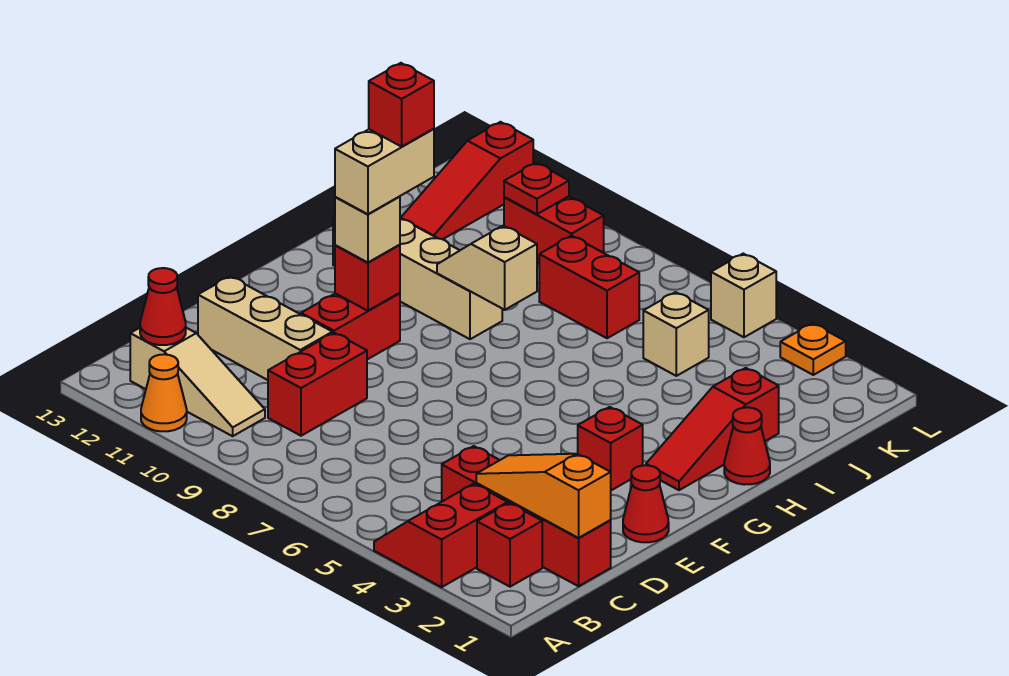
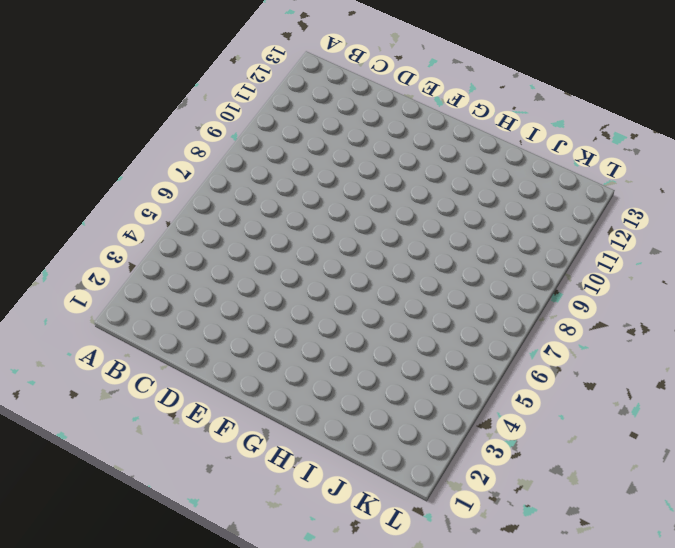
none -> red 2x2 slope [374,484,508,587]
none -> orange 1x1 cone [141,354,187,431]
none -> red 1x1 brick [477,503,542,587]

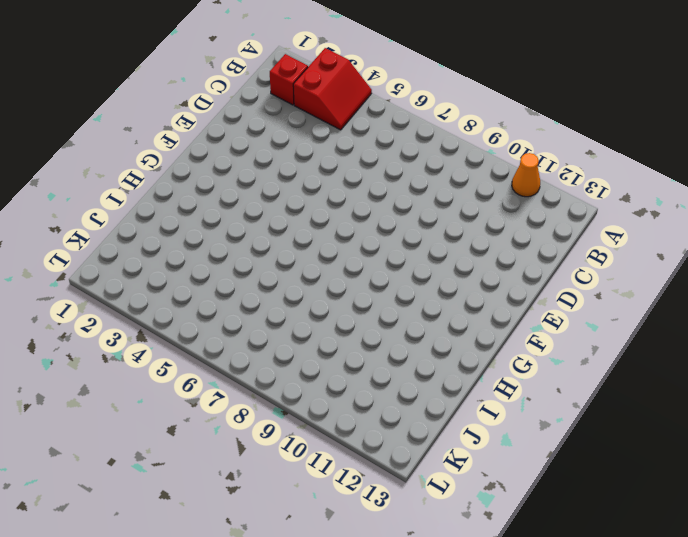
none -> tan 1x3 slope [130,328,265,436]
none -> red 1x4 brick [442,446,611,586]
none -> red 1x2 brick [268,333,367,436]

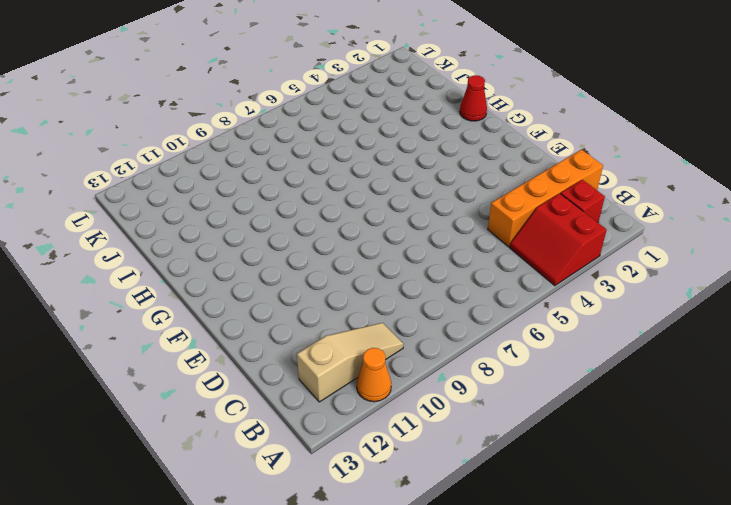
orange 1x4 brick [488,150,603,247] -> red 1x4 brick [442,446,611,586]
none -> red 1x2 brick [268,333,367,436]
none -> tan 1x3 brick [198,276,332,380]
none -> red 1x1 cone [623,465,669,542]

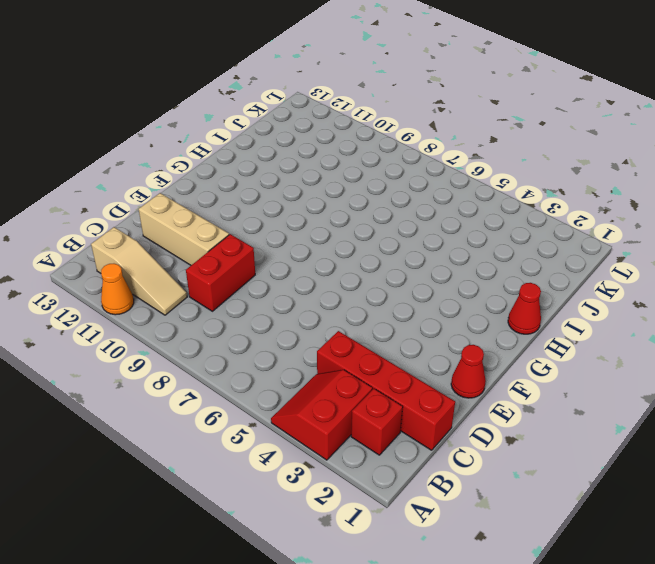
none -> red 1x2 brick [301,293,400,359]
none -> red 1x1 brick [578,407,643,490]
none -> red 1x3 slope [646,368,779,490]

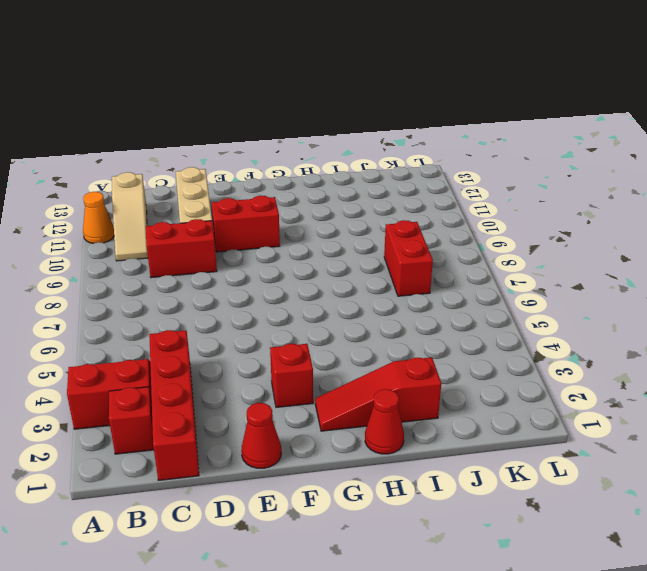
none -> tan 1x4 brick [333,217,502,339]
none -> tan 1x1 brick [643,292,709,376]
none -> red 1x3 slope [401,122,533,239]

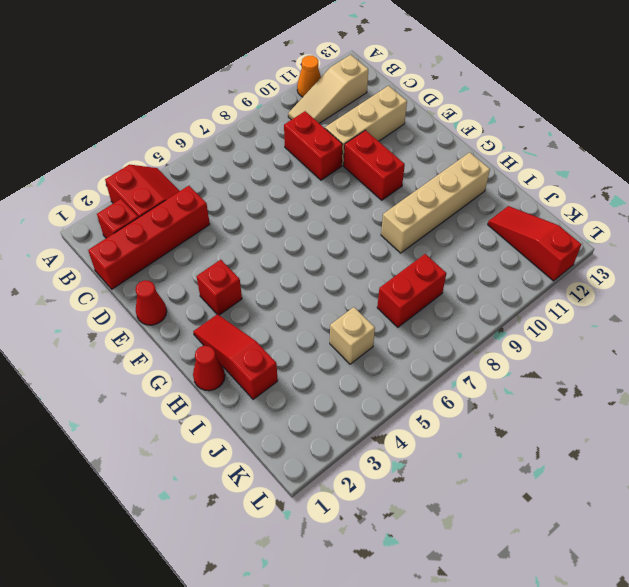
none -> red 1x2 brick [504,196,604,264]
none -> orange 1x1 plate [780,323,846,375]
none -> tan 1x1 brick [711,254,776,337]

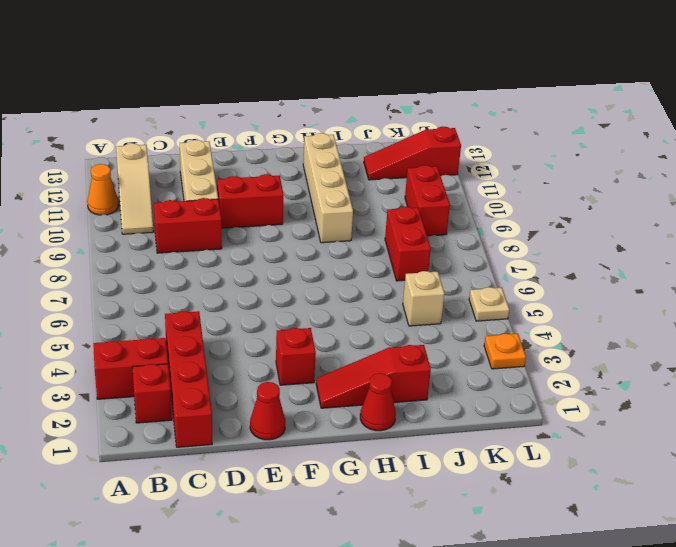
tan 1x1 plate [469,287,509,321] -> tan 1x1 brick [711,254,776,337]
none -> red 1x1 cone [140,268,186,345]
none -> orange 1x3 slope [476,454,611,538]
none -> red 1x1 brick [335,245,400,311]

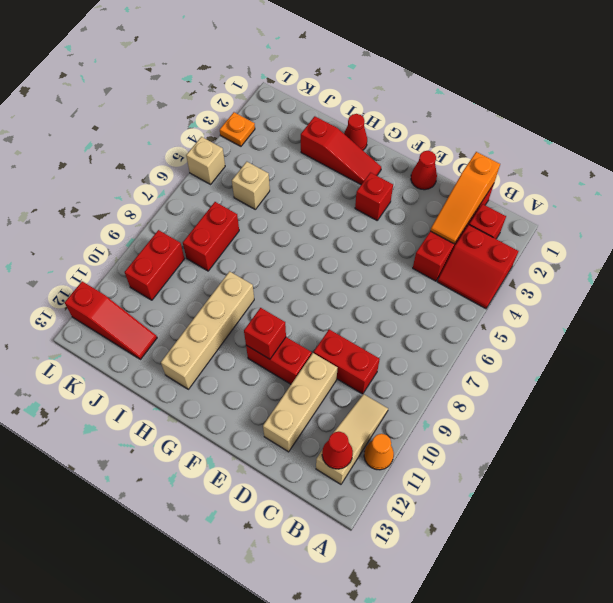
none -> tan 1x2 slope [437,226,537,310]
none -> red 1x1 plate [504,163,569,214]
none -> tan 1x1 brick [335,196,400,263]

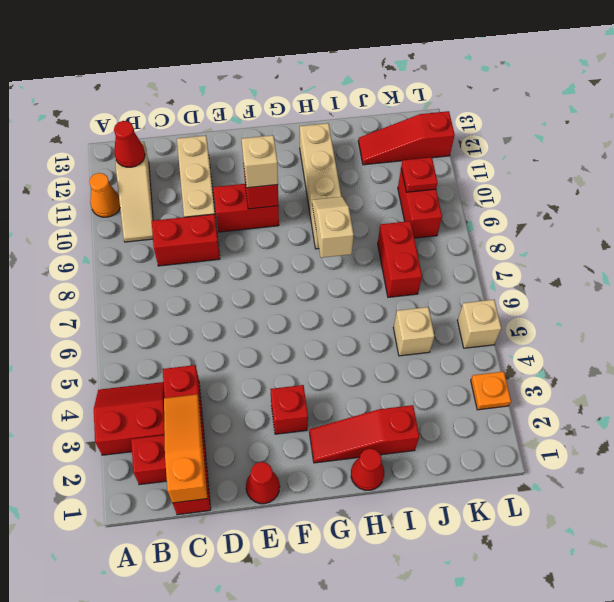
none -> tan 1x2 brick [335,129,434,214]
none -> red 1x1 brick [369,63,434,147]

